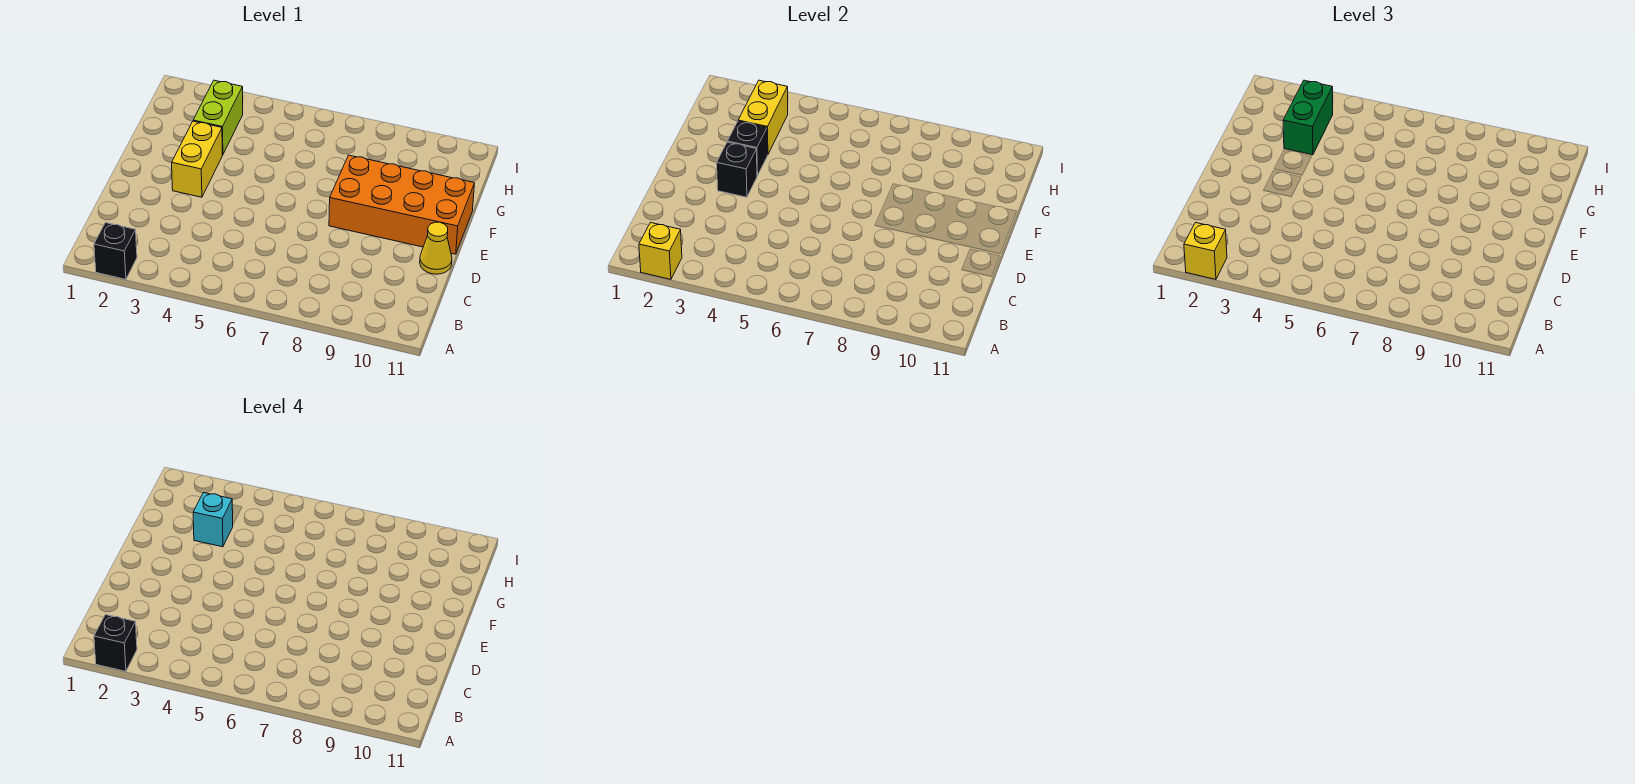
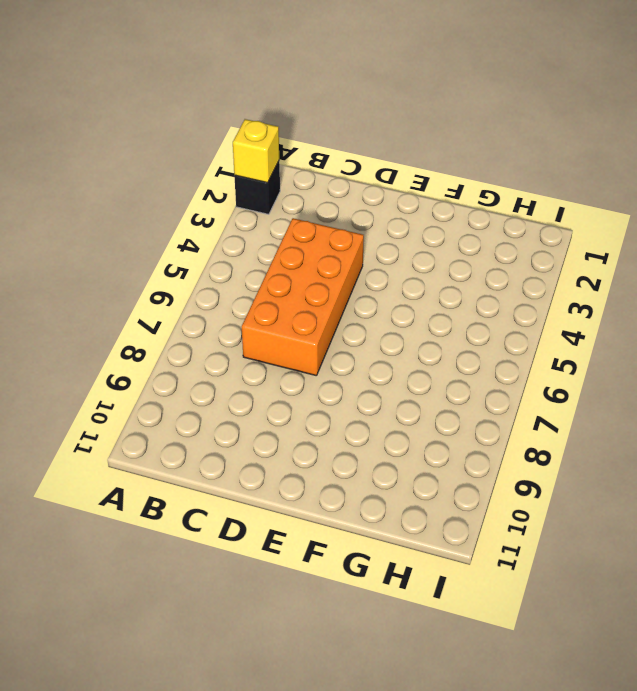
orange 2x4 brick [242,218,364,376] -> orange 2x4 brick moved to [329,155,474,254]
none -> yellow 1x1 cone [420,222,452,274]
none -> yellow 1x2 brick [172,121,222,197]
none -> lime 1x2 brick [193,80,243,155]

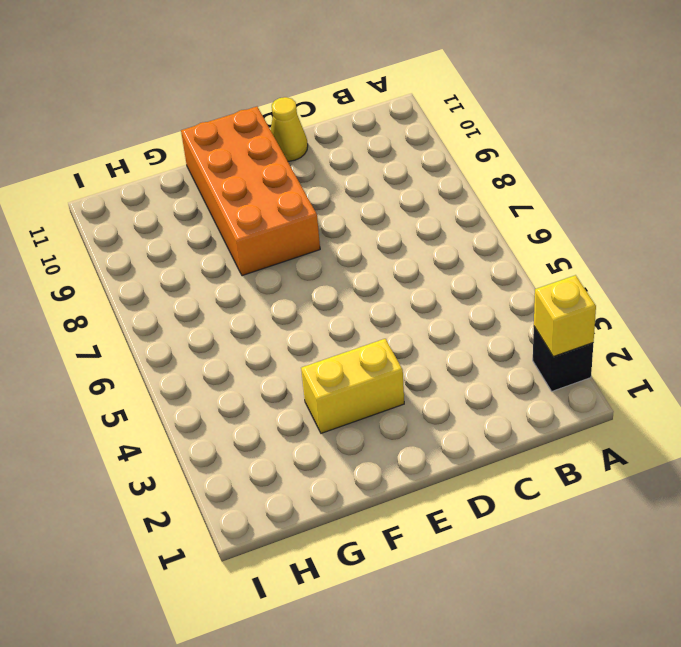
none -> lime 1x2 brick [193,80,243,155]
none -> black 1x1 brick [717,142,757,197]
none -> black 1x1 brick [727,121,767,176]

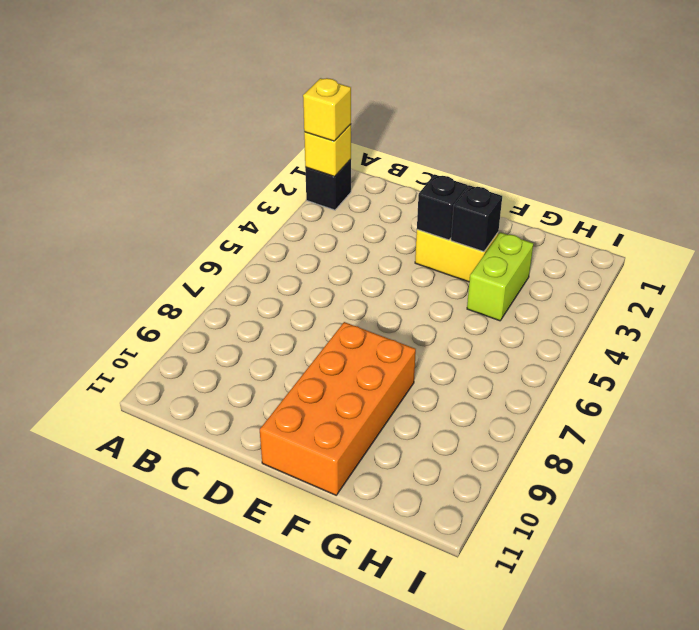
lime 1x2 brick [467,232,533,321] -> lime 1x2 brick turned to [193,80,243,155]
none -> yellow 1x1 cone [420,222,452,274]
none -> yellow 1x2 brick [738,80,788,155]
none -> green 1x2 brick [1283,80,1333,155]

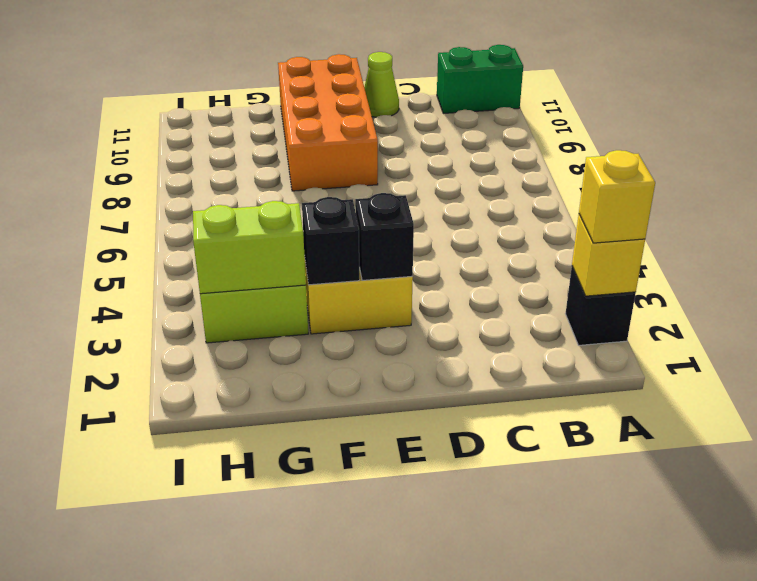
green 1x2 brick [437,45,523,113] -> green 1x2 brick moved to [1283,80,1333,155]
lime 1x1 cone [364,52,399,117] -> yellow 1x1 cone [420,222,452,274]
lime 1x2 brick [193,201,306,294] -> yellow 1x2 brick [738,80,788,155]
none -> black 1x1 brick [94,615,137,671]
none -> cyan 1x1 brick [193,493,233,547]

